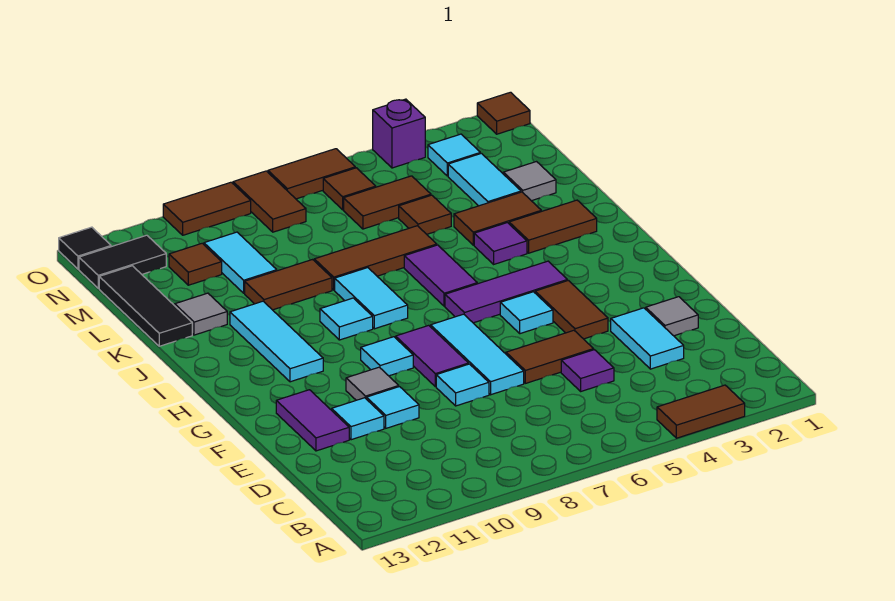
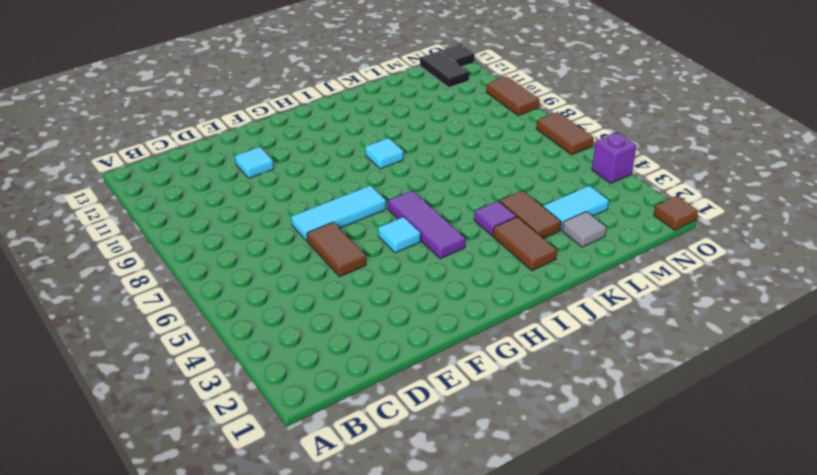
none -> brown 1x2 tile [657,385,745,438]
none -> cyan 1x2 tile [611,308,684,369]
none -> purple 1x1 tile [561,350,614,391]
none -> grey 1x1 tile [646,297,698,336]

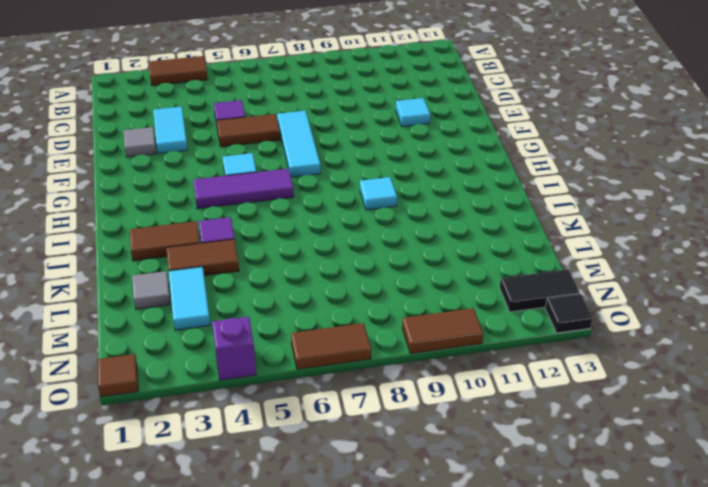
none -> cyan 1x1 tile [436,364,489,406]
none -> cyan 1x1 tile [366,387,419,428]
none -> purple 1x2 tile [276,390,349,451]
none -> brown 1x2 tile [535,281,608,339]

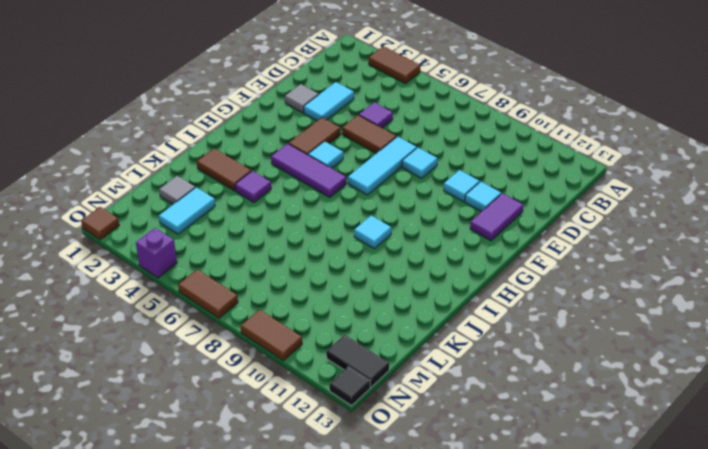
none -> purple 1x2 tile [396,325,469,387]
none -> grey 1x1 tile [346,367,399,400]
none -> cyan 1x1 tile [361,337,413,376]
none -> cyan 1x3 tile [230,301,323,382]

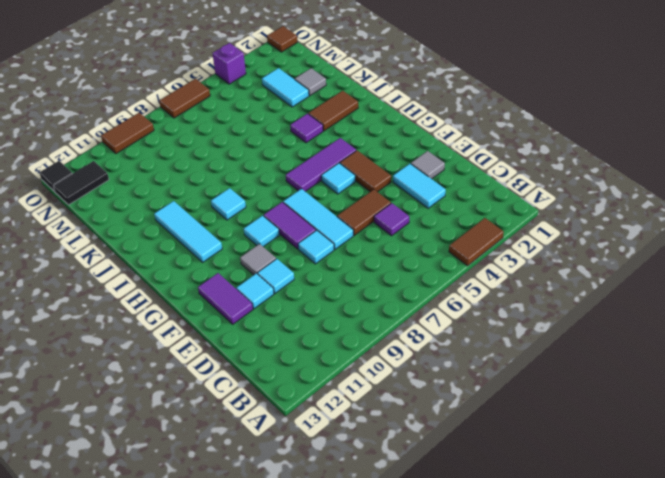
none -> purple 1x2 tile [404,245,477,306]
none -> cyan 1x2 tile [335,268,408,329]
none -> brown 1x2 tile [454,192,541,245]
none -> brown 1x3 tile [314,226,437,290]

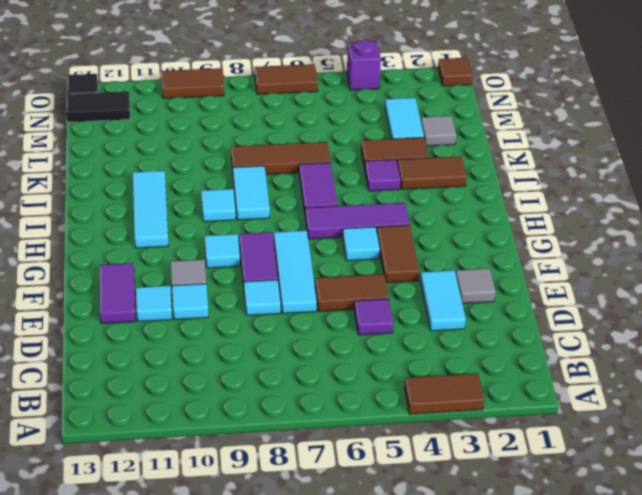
none -> brown 1x2 tile [245,260,332,310]
none -> grey 1x1 tile [175,293,227,335]
none -> black 1x3 tile [99,266,192,346]
none -> brown 1x1 tile [399,195,451,234]

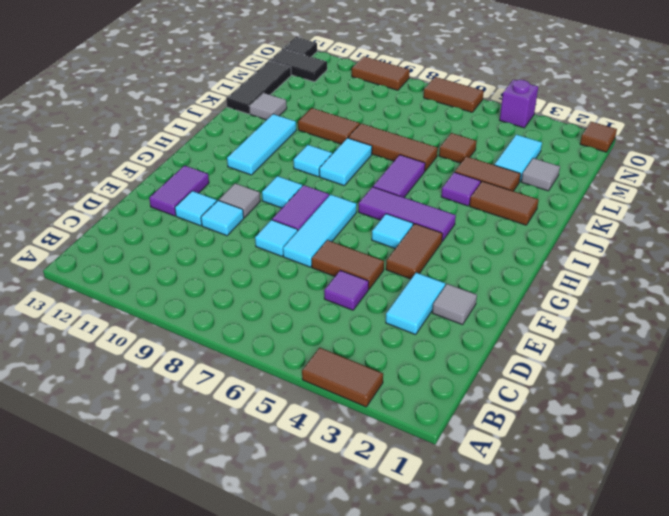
none -> cyan 1x2 tile [204,232,277,293]
none -> brown 1x2 tile [344,176,431,229]
none -> brown 1x1 tile [169,243,222,285]
none -> cyan 1x1 tile [428,134,480,176]

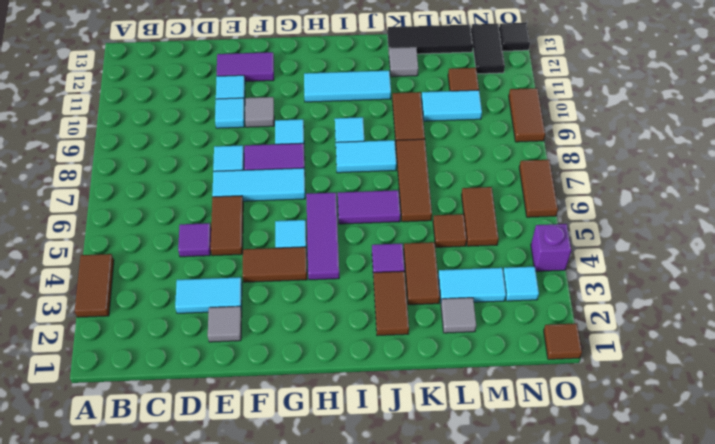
none -> brown 1x1 tile [323,168,376,210]
none -> brown 1x2 tile [233,171,306,232]

